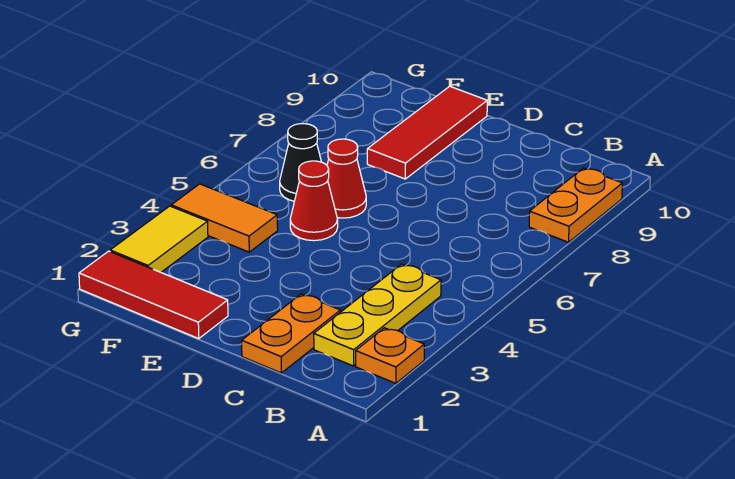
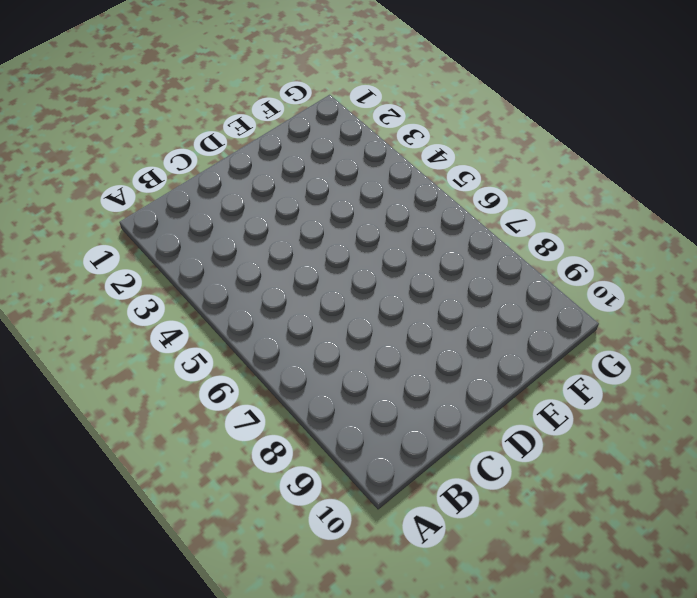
none -> orange 1x1 plate [356,328,424,383]
none -> orange 1x2 plate [529,168,622,242]

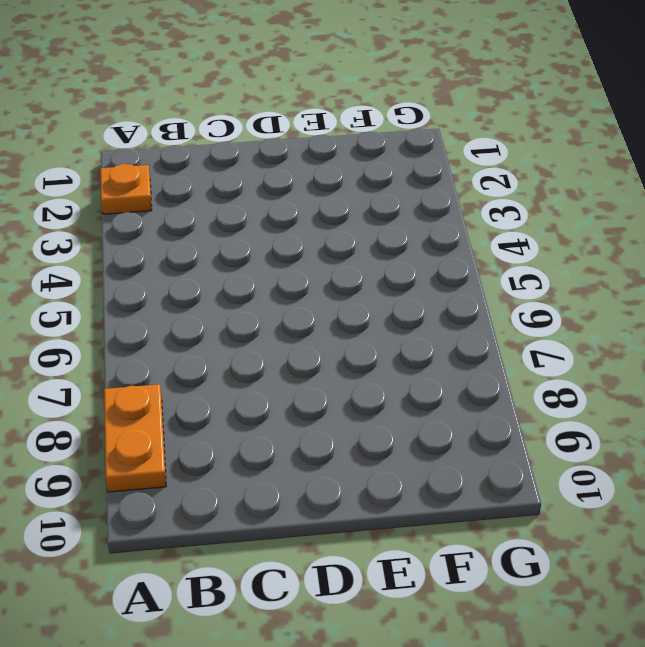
none -> yellow 1x3 plate [314,264,441,366]
none -> orange 1x2 plate [242,294,340,373]

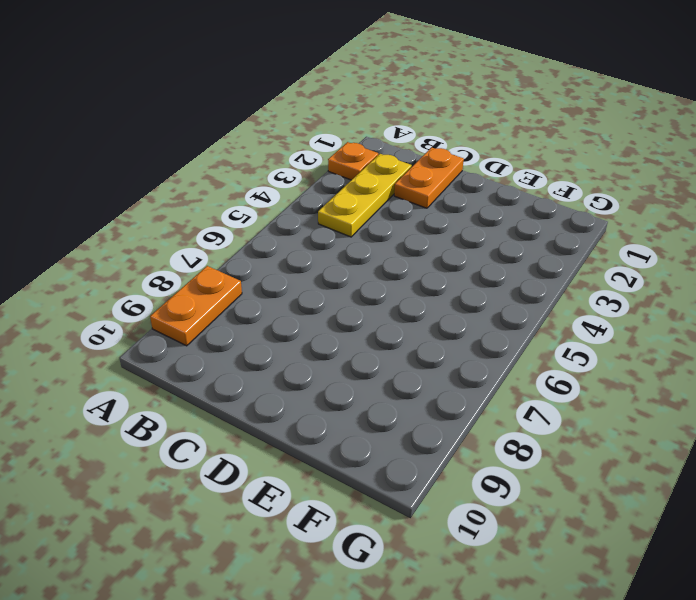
none -> red 1x3 tile [79,251,228,339]
none -> red 1x1 cone [290,161,338,241]

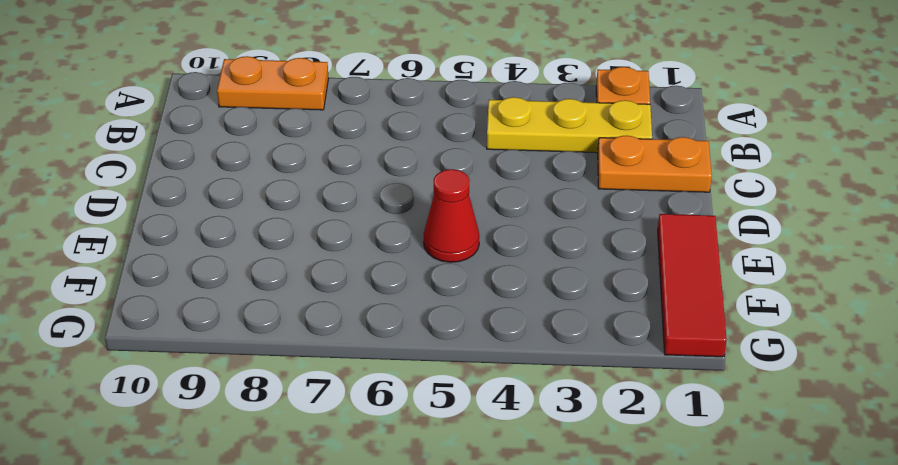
none -> red 1x1 cone [327,139,366,218]
none -> red 1x3 tile [367,86,487,179]

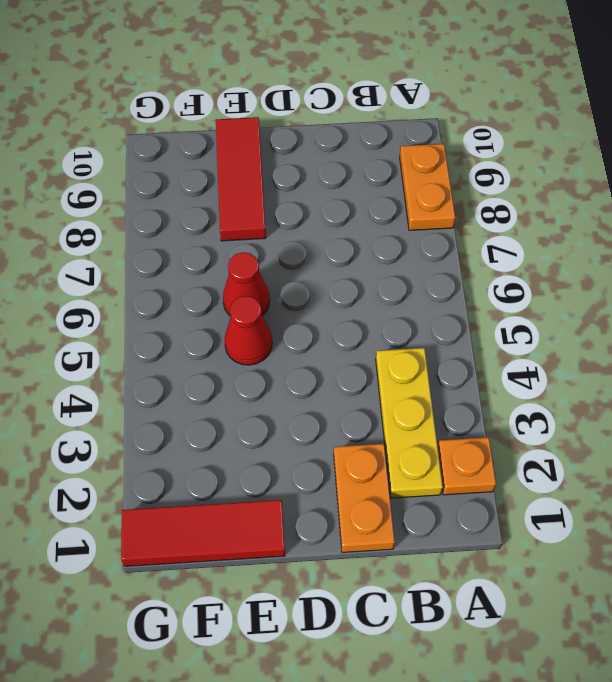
none -> orange 1x2 tile [171,184,278,252]
none -> black 1x1 cone [280,124,321,201]

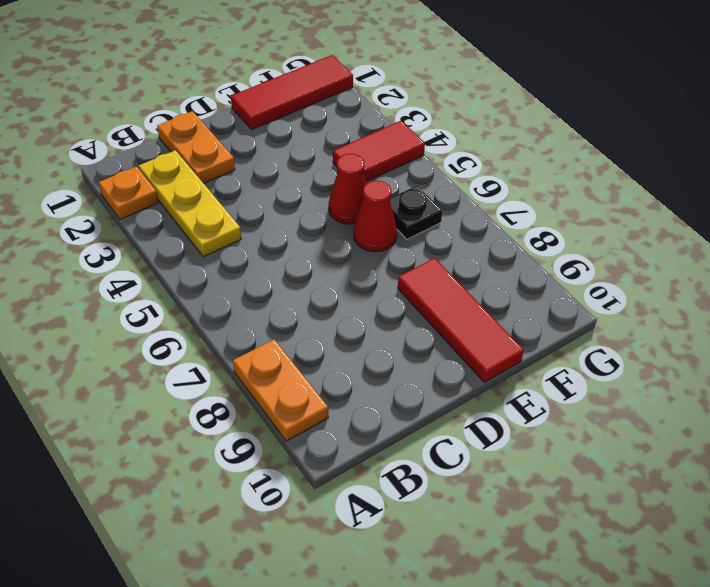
red 1x2 tile [333,121,425,182] -> orange 1x2 tile [171,184,278,252]
black 1x1 plate [390,186,442,239] -> black 1x1 cone [280,124,321,201]
none -> yellow 1x2 tile [110,206,208,272]

